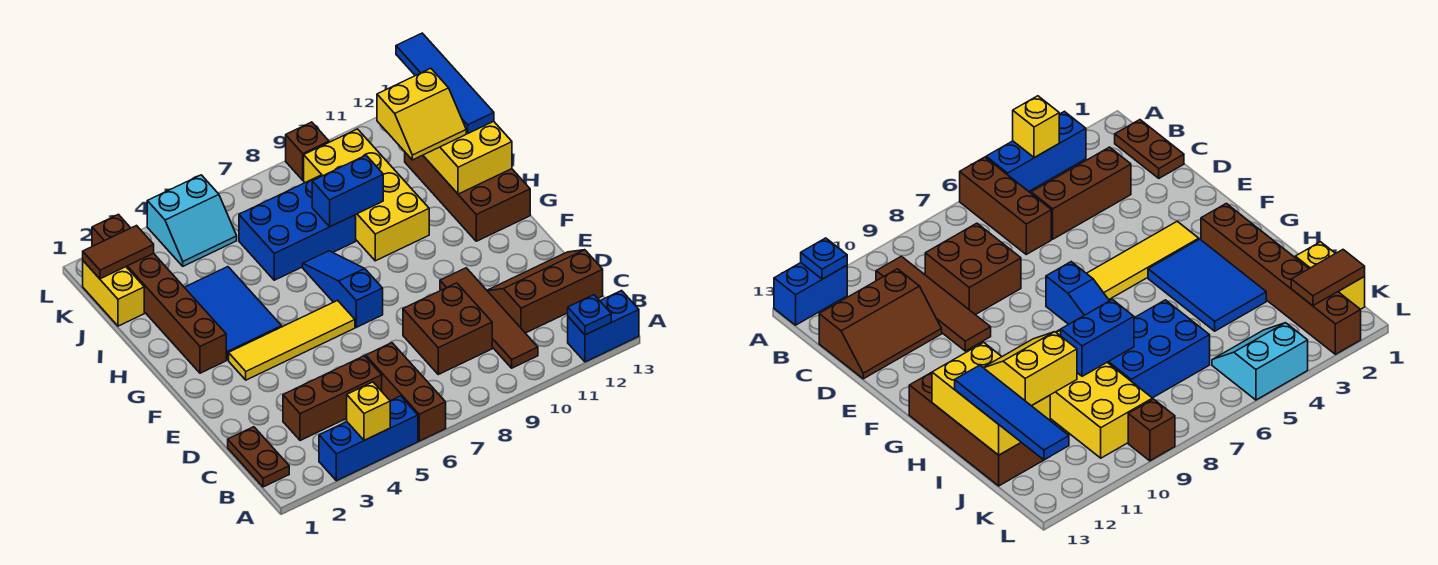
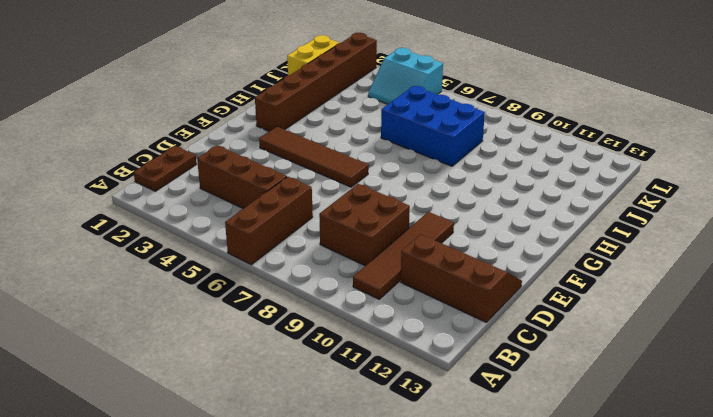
brown 1x4 tile [259,127,369,187] -> yellow 1x4 tile [229,300,355,380]
none -> blue 1x3 brick [319,396,418,481]
none -> blue 1x2 brick [568,291,639,362]
none -> blue 1x3 slope [303,251,383,327]

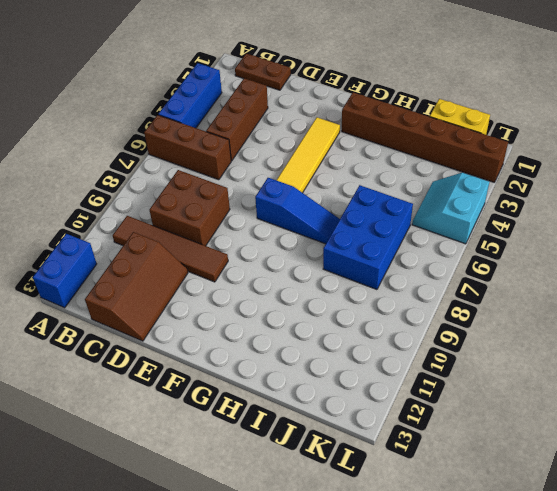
none -> blue 2x3 tile [184,267,282,360]
none -> brown 2x4 brick [405,153,530,241]
none -> yellow 2x4 brick [304,129,429,261]

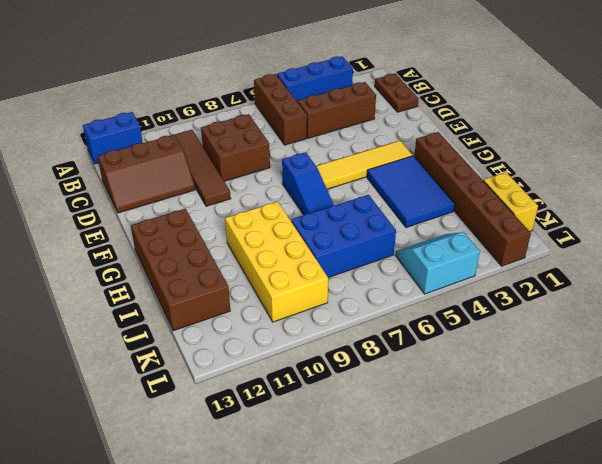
none -> brown 1x1 brick [286,122,329,180]
none -> yellow 1x1 brick [347,382,390,440]
none -> blue 1x1 plate [568,295,611,335]

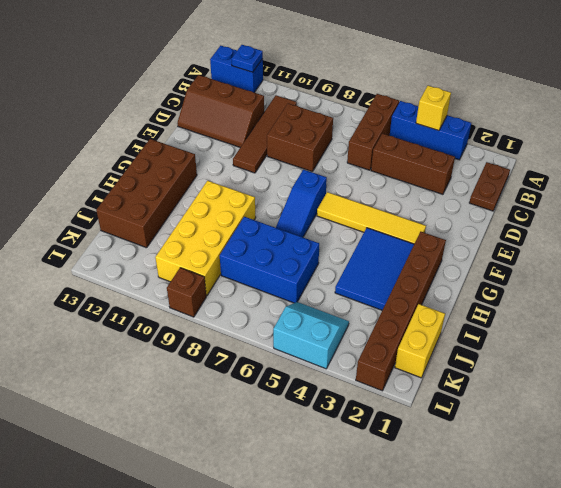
none -> yellow 2x3 brick [423,121,512,194]
none -> blue 1x2 brick [312,155,383,227]
none -> brown 1x2 tile [83,226,154,279]

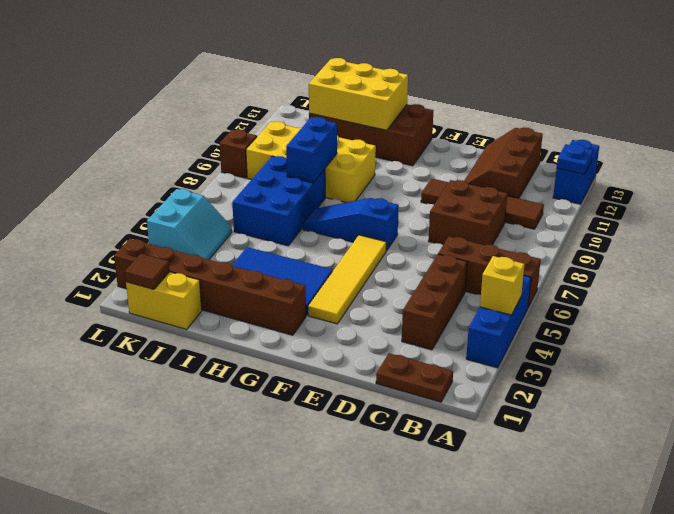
brown 1x1 tile [125,254,170,289] -> brown 1x2 tile [83,226,154,279]
none -> yellow 2x2 slope [377,68,466,160]
none -> blue 1x4 tile [396,33,494,133]

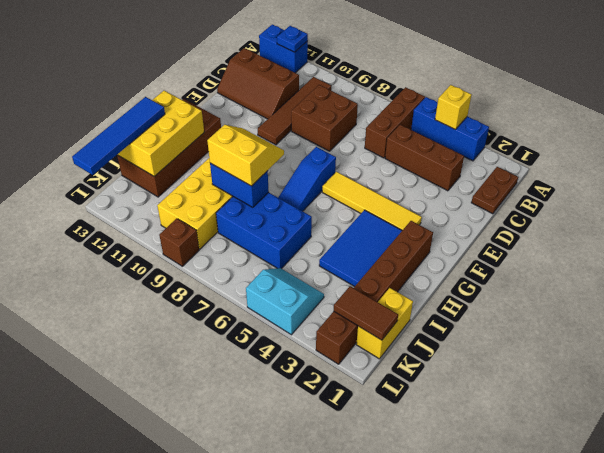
yellow 2x2 slope [207,125,284,186] -> yellow 2x2 slope moved to [377,68,466,160]

